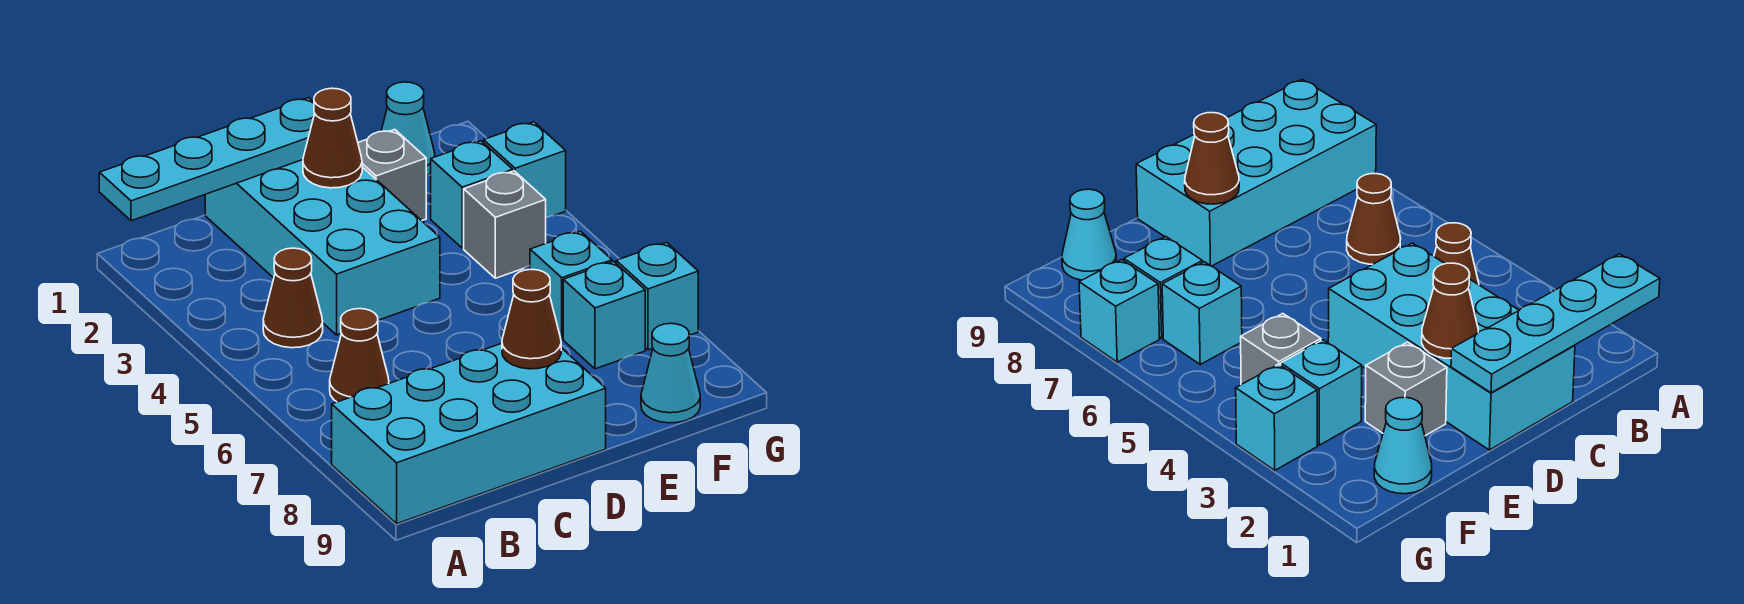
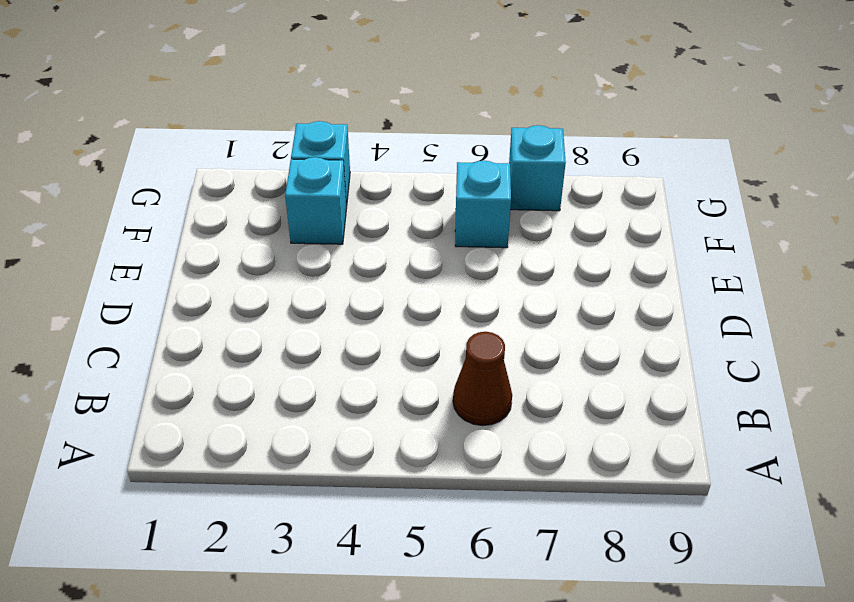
none -> cyan 2x4 brick [332,343,606,524]
none -> brown 1x1 cone [263,248,323,348]
none -> cyan 2x4 brick [205,160,440,335]

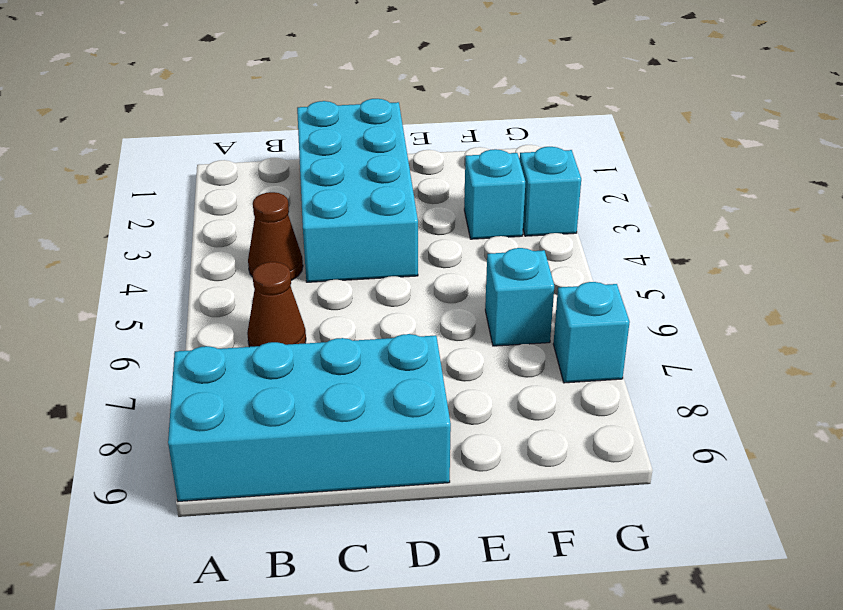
none -> grey 1x1 brick [358,129,426,221]
none -> cyan 1x1 cone [381,82,435,176]
none -> grey 1x1 brick [464,171,546,278]

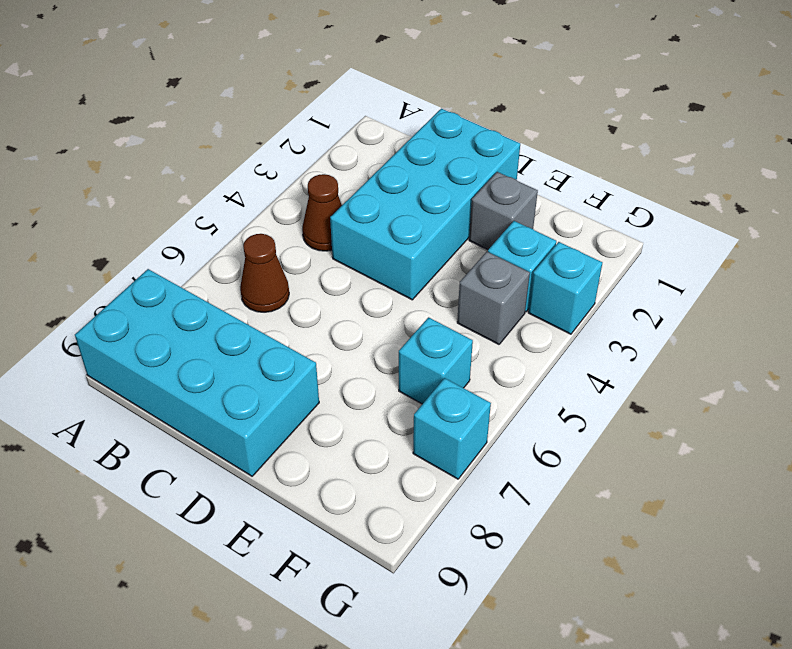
none -> cyan 1x1 cone [381,82,435,176]
none -> cyan 1x1 brick [563,261,645,369]
none -> cyan 1x1 cone [641,323,700,423]

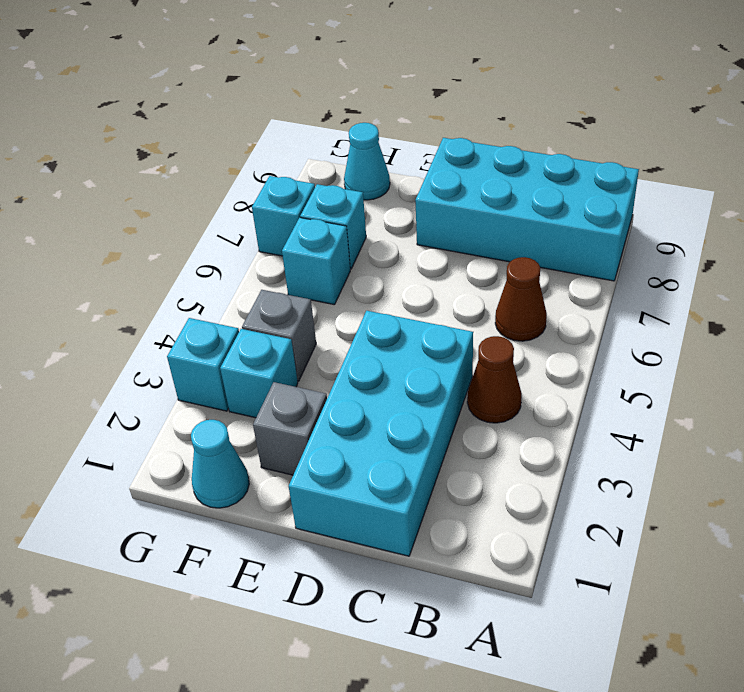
none -> cyan 1x4 plate [99,98,315,221]
none -> brown 1x1 cone [303,88,362,188]
none -> brown 1x1 cone [502,269,561,369]

